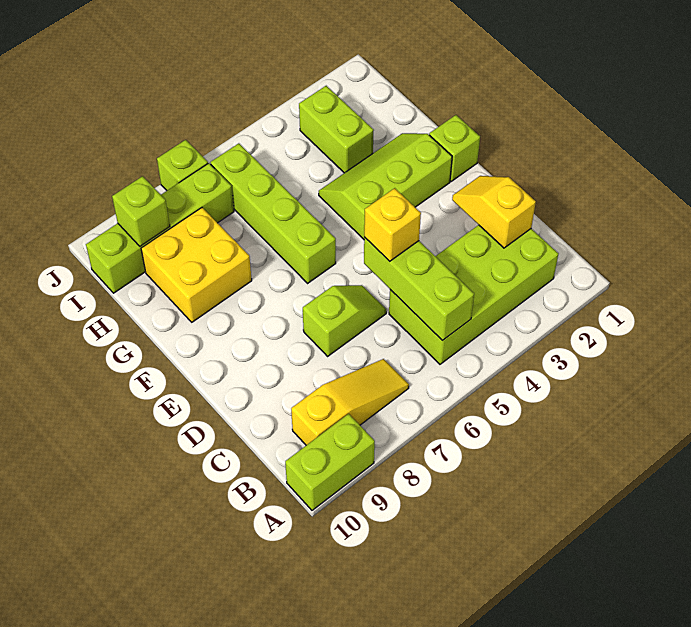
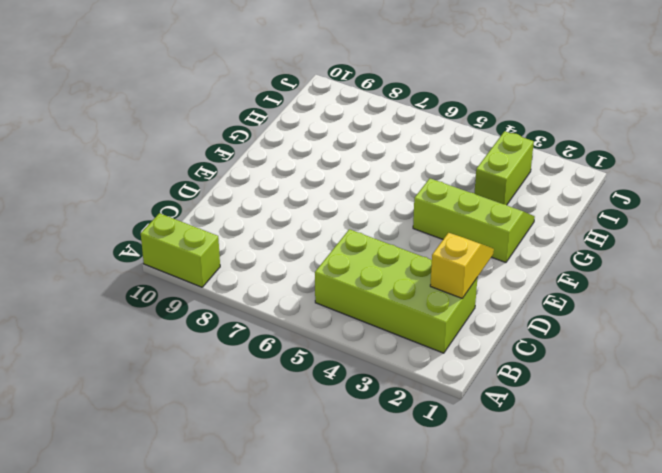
none -> yellow 1x3 slope [291,359,409,445]
none -> lime 1x2 slope [303,285,386,356]
none -> lime 1x1 brick [429,115,480,182]

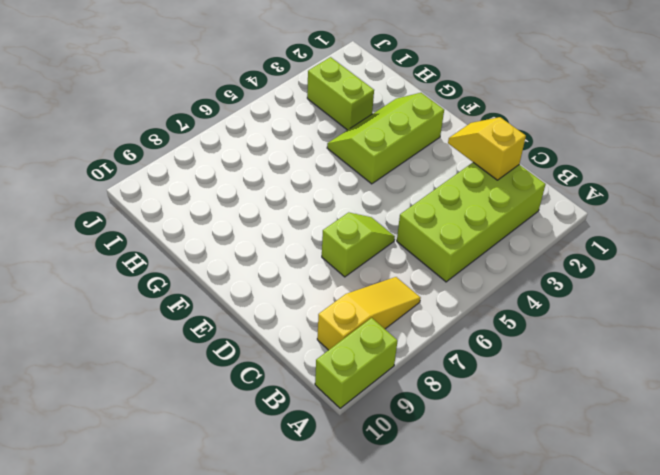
none -> lime 1x1 brick [429,115,480,182]
none -> lime 1x4 brick [210,143,336,283]
none -> yellow 2x2 brick [141,208,252,322]

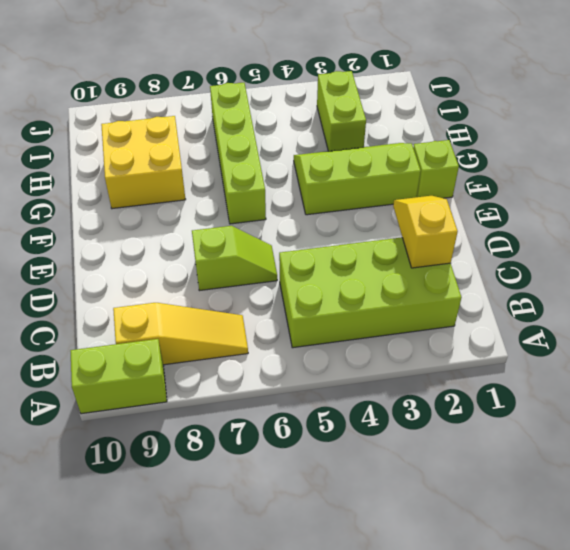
none -> lime 1x4 brick [86,163,234,293]
none -> lime 1x1 brick [157,140,208,190]
none -> lime 1x3 brick [364,237,474,341]

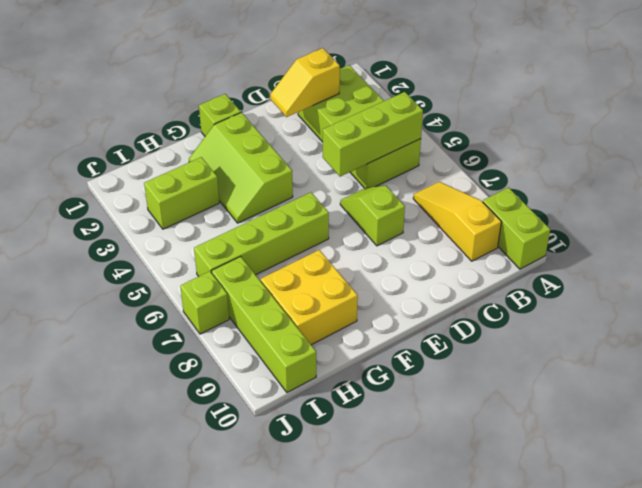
none -> lime 1x1 brick [112,176,170,246]
none -> yellow 1x1 brick [364,188,421,261]

